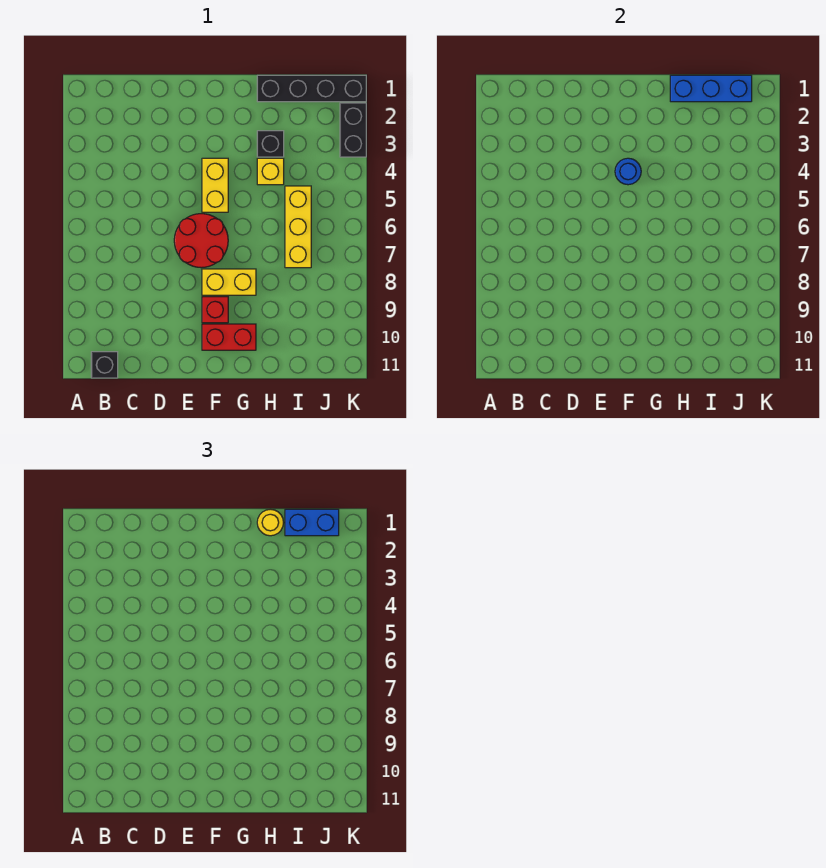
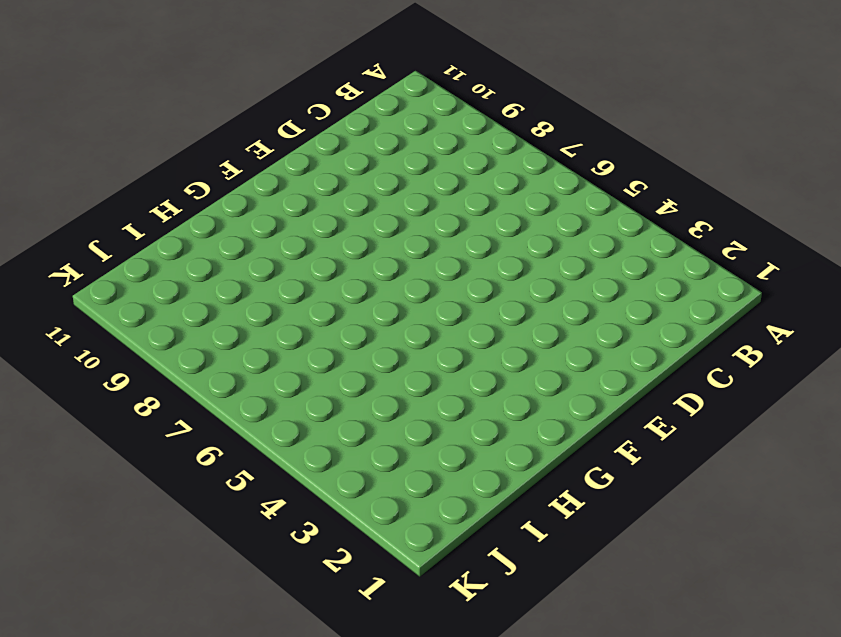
none -> black 1x1 brick [91,352,118,378]
none -> red 2x2 round brick [174,214,228,268]
none -> yellow 1x2 brick [202,158,228,212]

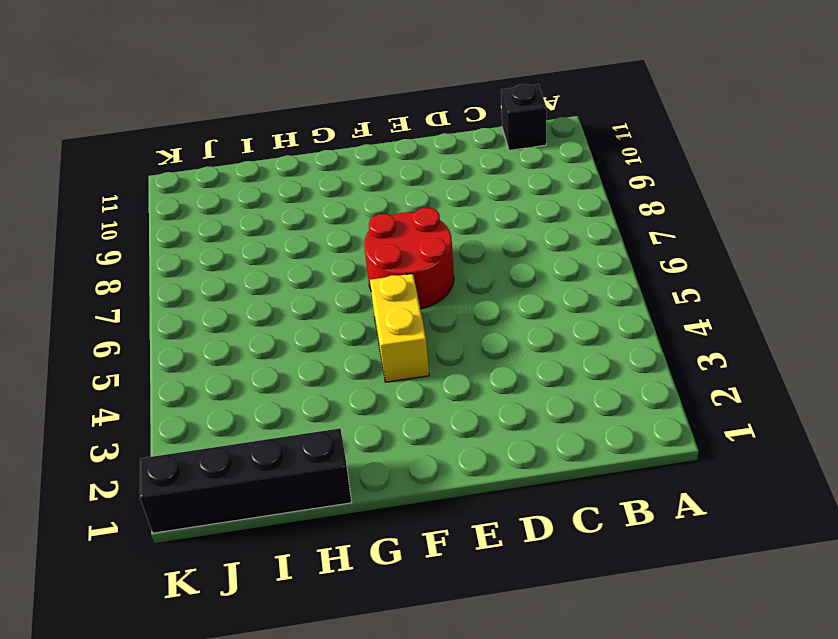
none -> yellow 1x2 brick [202,269,256,295]
none -> red 1x1 brick [202,297,228,323]
none -> red 1x2 brick [202,324,256,350]

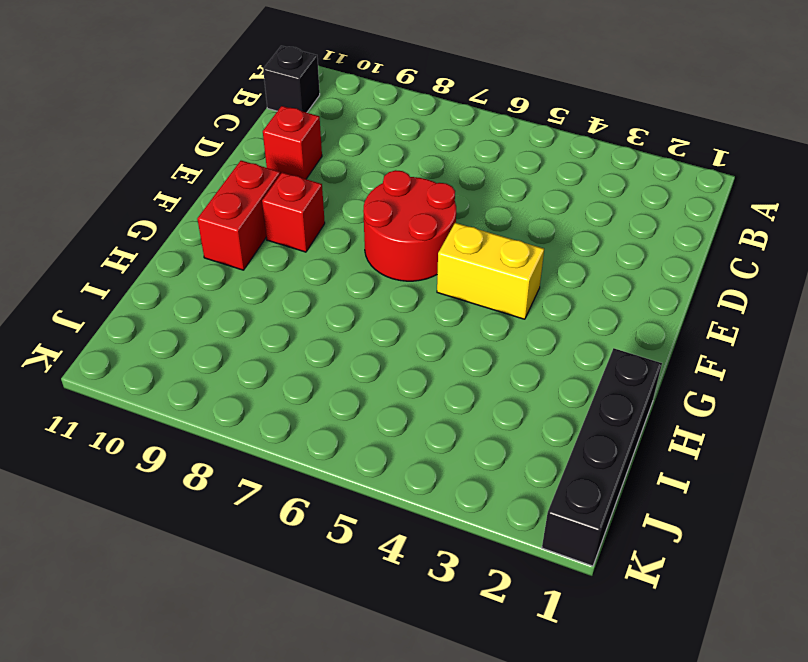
red 1x1 brick [263,106,322,179] -> none
none -> yellow 1x2 brick [202,269,256,295]
none -> black 1x1 brick [257,131,284,157]
none -> yellow 1x1 brick [257,158,284,185]

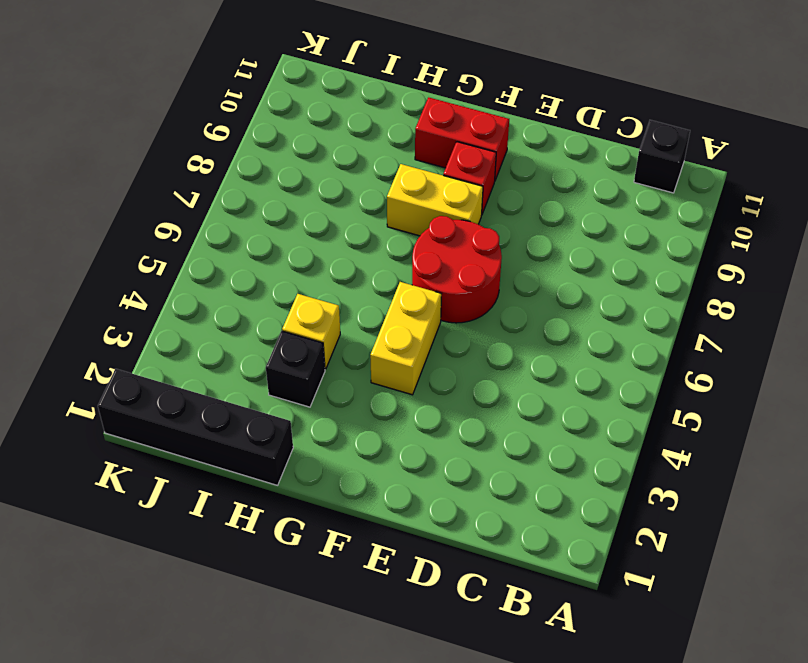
none -> yellow 1x3 brick [285,186,311,268]
none -> black 1x2 brick [340,103,366,157]
none -> blue 1x1 round brick [615,158,641,185]

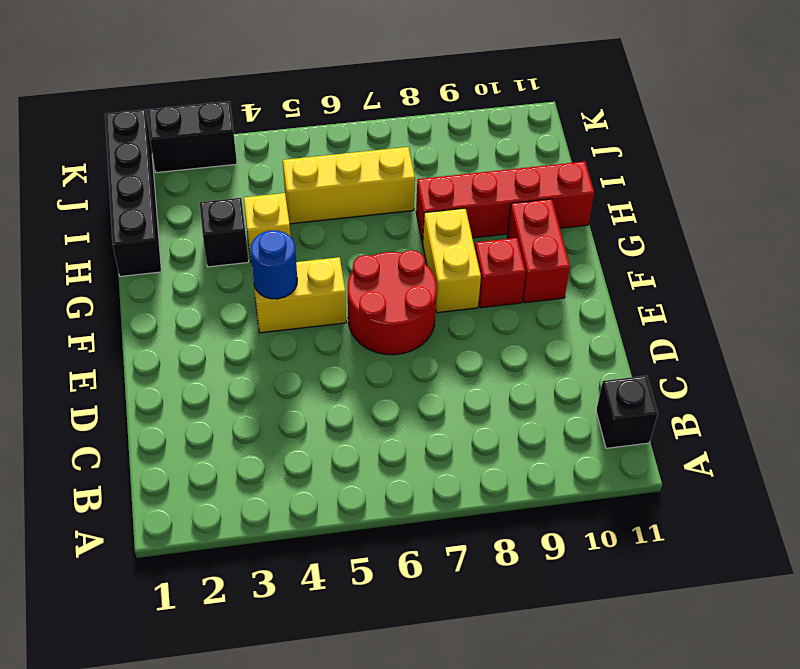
red 1x4 brick [416,161,594,243] -> none
none -> blue 1x3 brick [670,75,752,102]
none -> yellow 1x1 round brick [257,509,284,536]
none -> blue 1x2 brick [285,509,339,536]

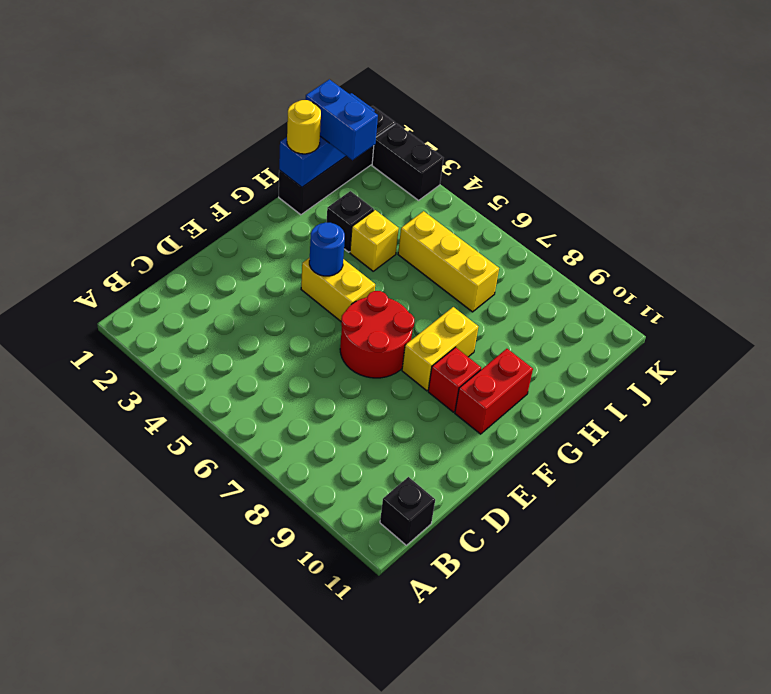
blue 1x2 brick [306,79,378,160] -> blue 1x2 brick turned to [285,509,339,536]

